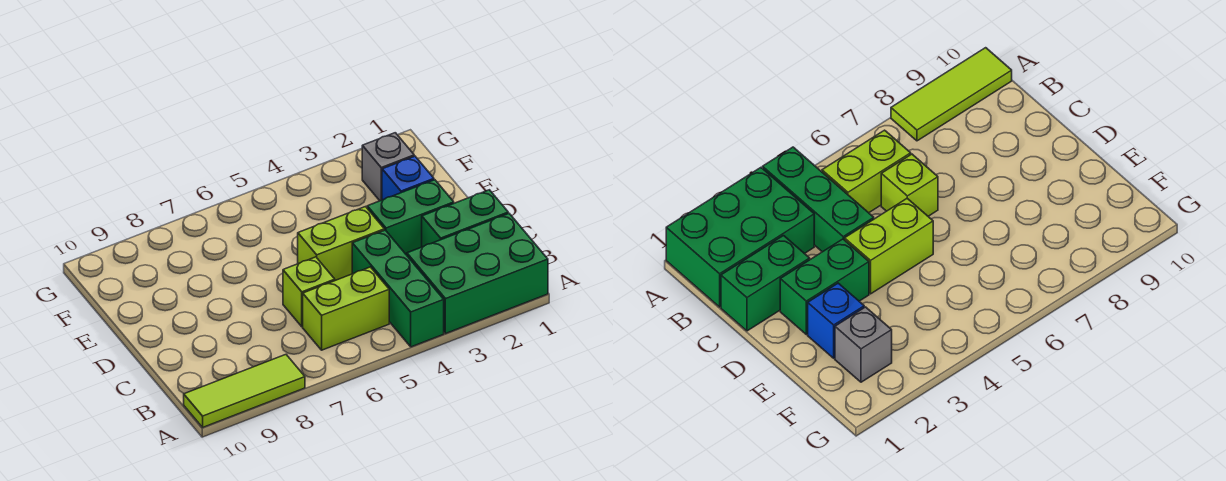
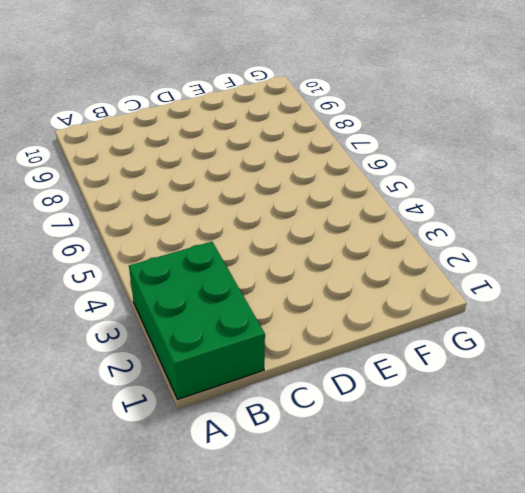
none -> green 1x3 brick [352,230,444,347]
none -> lime 1x3 tile [184,355,305,427]

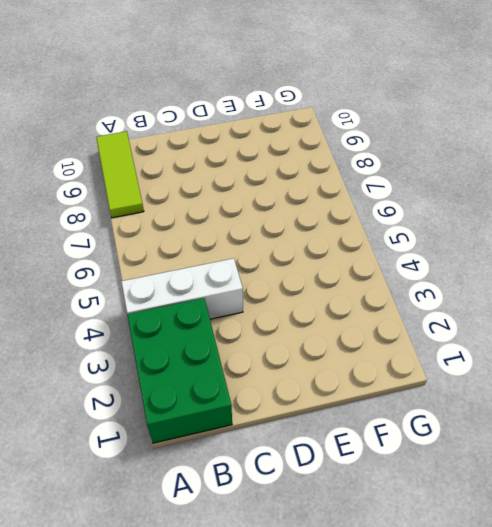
white 1x3 brick [121,258,243,319] -> green 1x3 brick [352,230,444,347]
none -> lime 1x2 brick [303,267,389,350]
none -> green 1x2 brick [422,190,508,247]

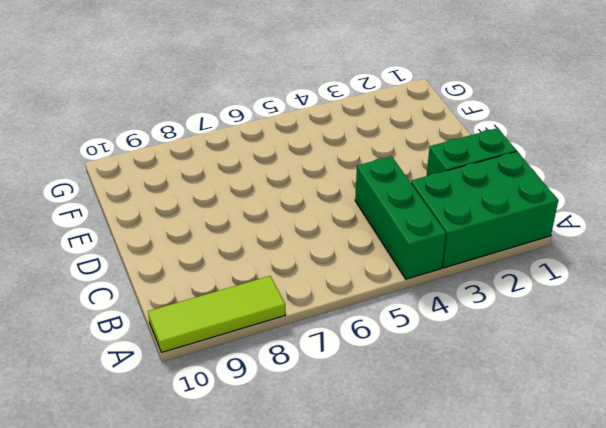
none -> lime 1x2 brick [303,267,389,350]
none -> lime 1x1 brick [283,257,335,327]

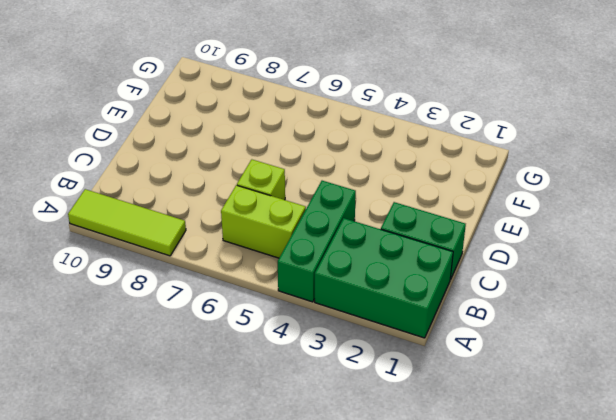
none -> green 1x2 brick [367,180,454,255]
none -> lime 1x2 brick [298,207,384,280]

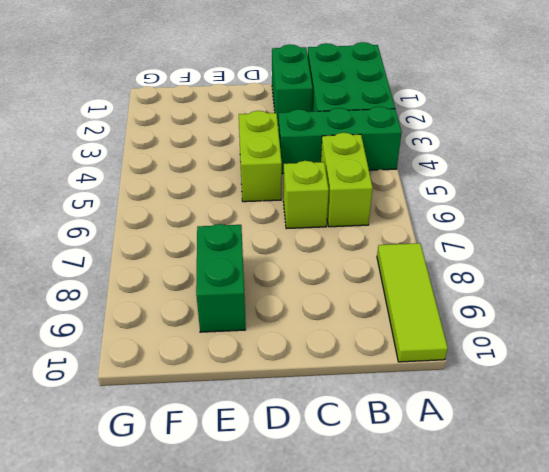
green 1x2 brick [196,224,246,332] -> green 1x2 brick moved to [367,180,454,255]
none -> blue 1x1 brick [382,156,434,200]
none -> grey 1x1 brick [362,133,414,201]

